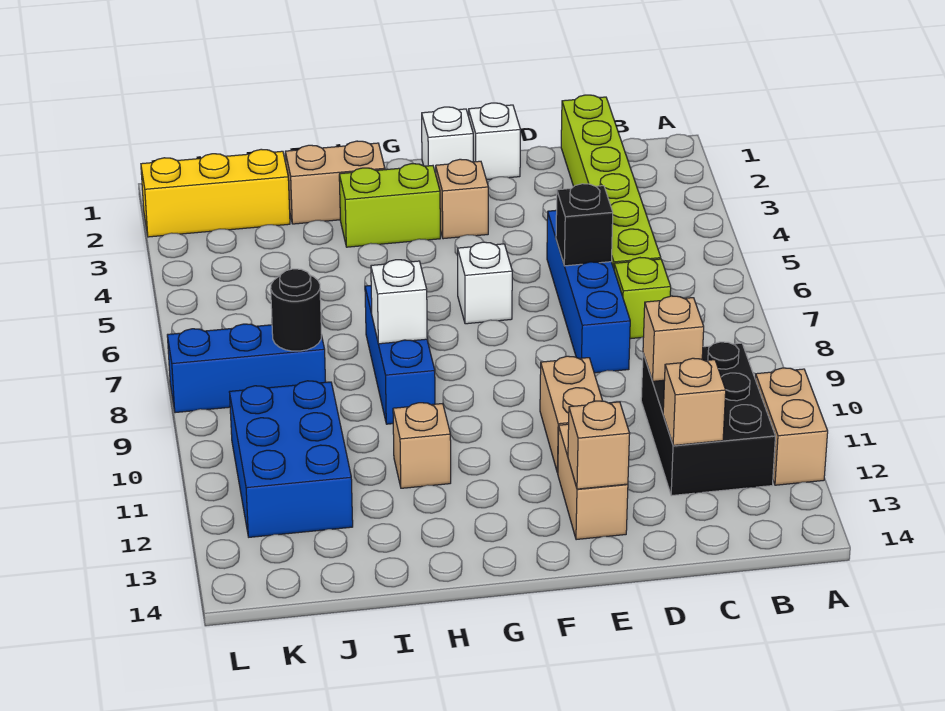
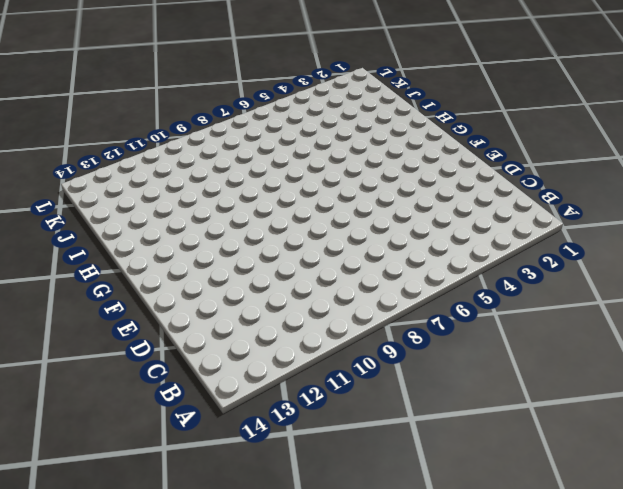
none -> tan 1x2 brick [755,368,828,485]
none -> black 2x3 brick [641,342,775,496]
none -> lime 1x6 brick [561,95,661,268]

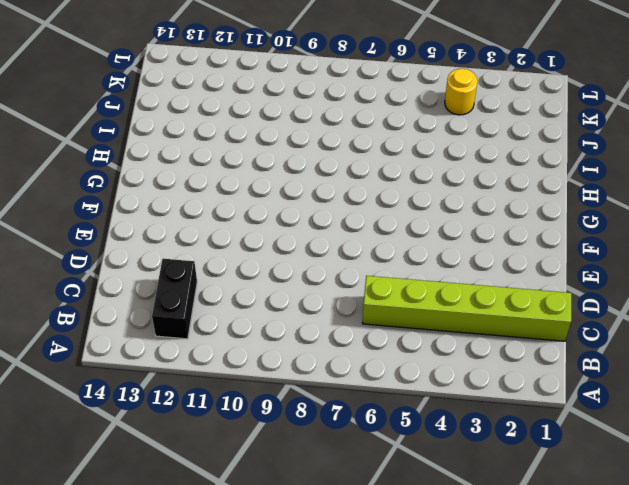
black 1x2 brick [152,259,197,339] -> black 2x3 brick [641,342,775,496]
yellow 1x1 round brick [445,69,477,115] -> none
none -> tan 1x2 brick [755,368,828,485]
none -> lime 1x1 brick [614,258,671,339]
none -> blue 1x4 brick [547,210,630,373]

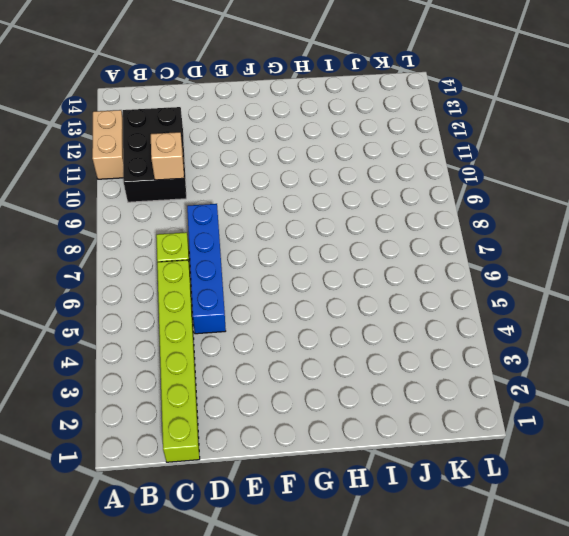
none -> white 1x1 brick [469,103,521,180]
none -> tan 1x2 brick [540,356,602,473]
none -> tan 1x2 brick [558,424,628,540]

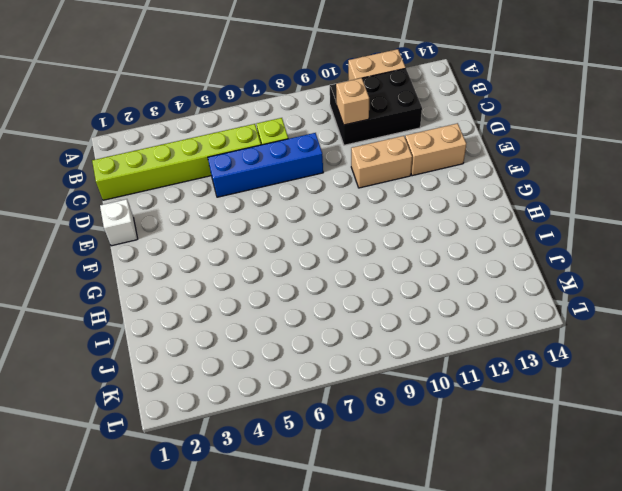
none -> white 1x1 brick [422,107,473,174]
none -> tan 1x1 brick [436,159,488,239]
none -> white 1x1 brick [458,242,512,324]

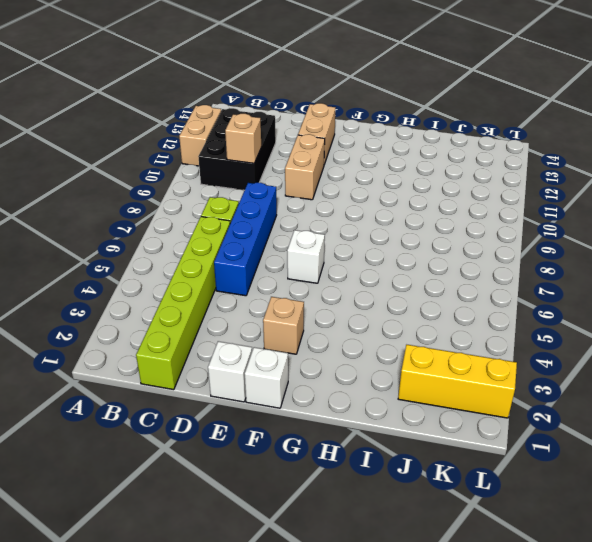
none -> lime 1x2 brick [339,164,440,247]
none -> tan 1x2 brick [285,141,385,224]
none -> blue 1x3 brick [365,286,435,424]

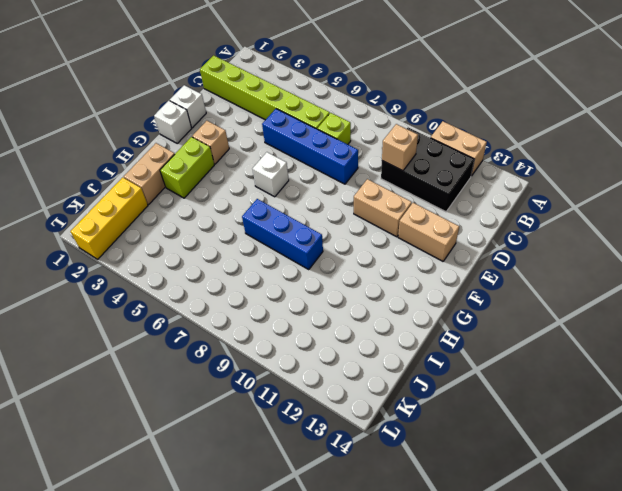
none -> tan 1x1 brick [393,403,451,488]
none -> blue 1x3 brick [167,324,326,413]
none -> blue 2x3 brick [230,381,353,537]

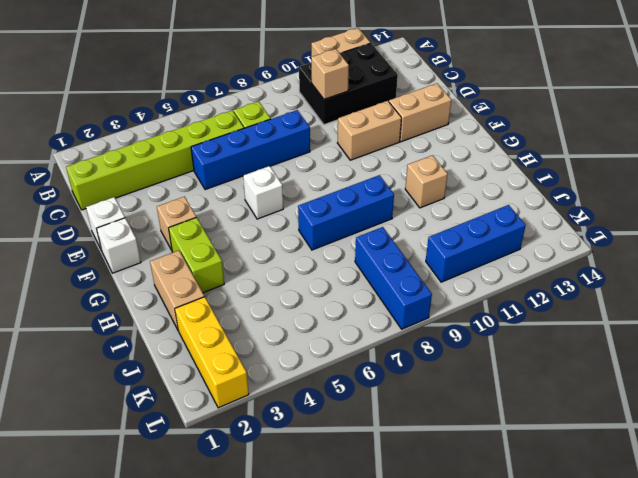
blue 1x3 brick [426,205,526,282] -> blue 2x3 brick [230,381,353,537]
none -> tan 1x1 brick [663,358,726,445]
none -> black 1x1 brick [556,184,613,266]
none -> tan 1x1 brick [568,401,630,489]

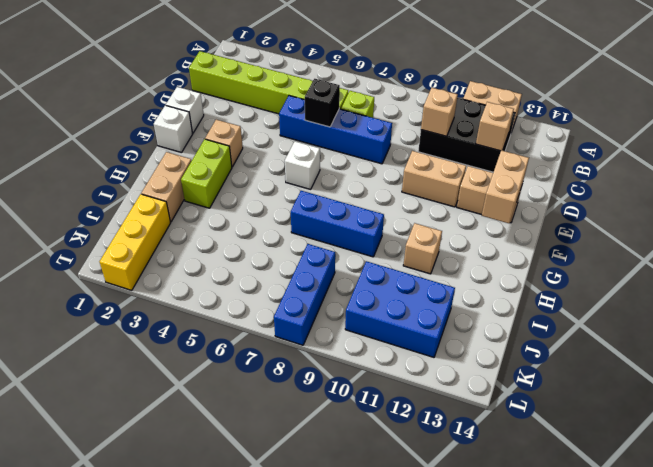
tan 1x2 brick [482,150,529,223] -> tan 1x1 brick [568,401,630,489]
none -> white 1x1 brick [371,260,427,344]
none -> black 1x1 round brick [271,269,322,351]

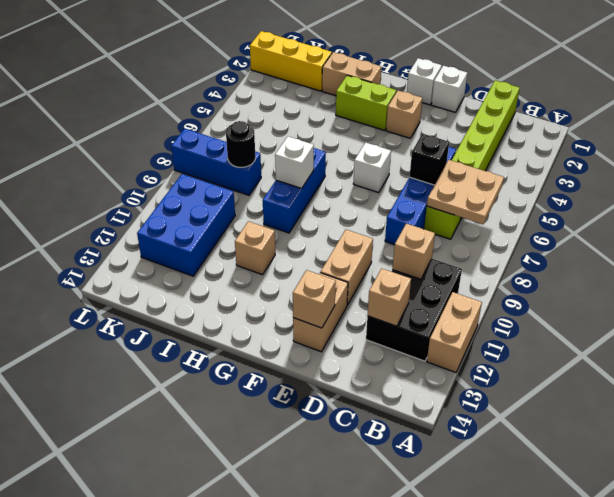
tan 2x2 plate [427,160,504,224] -> none

